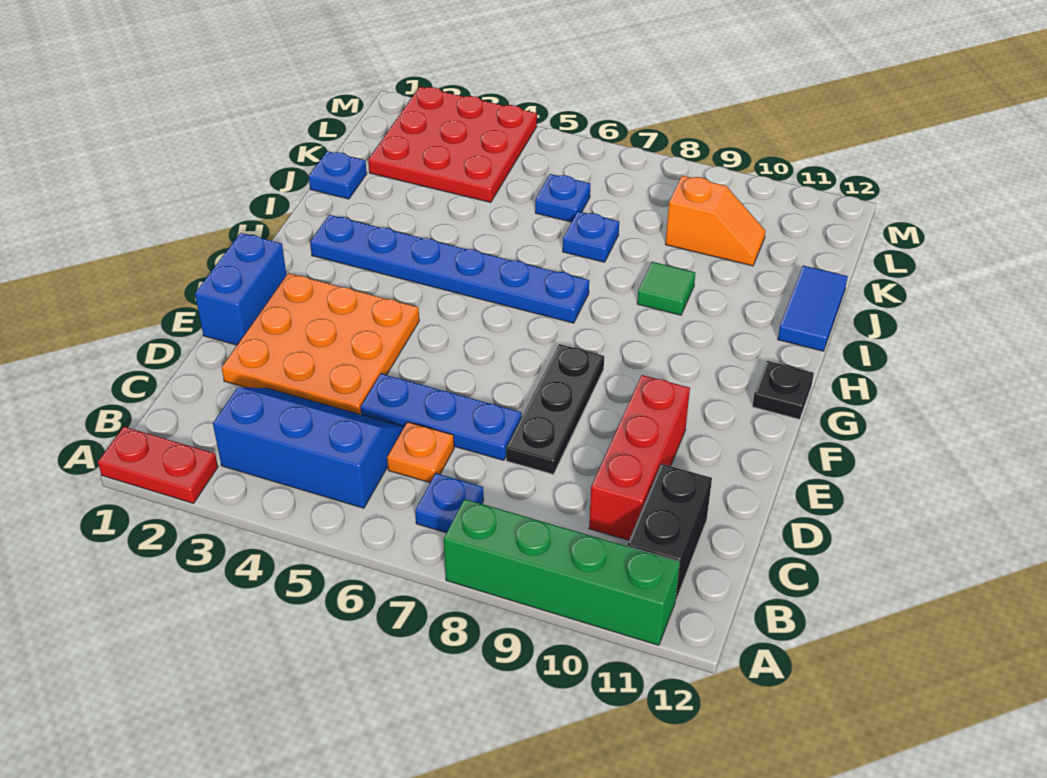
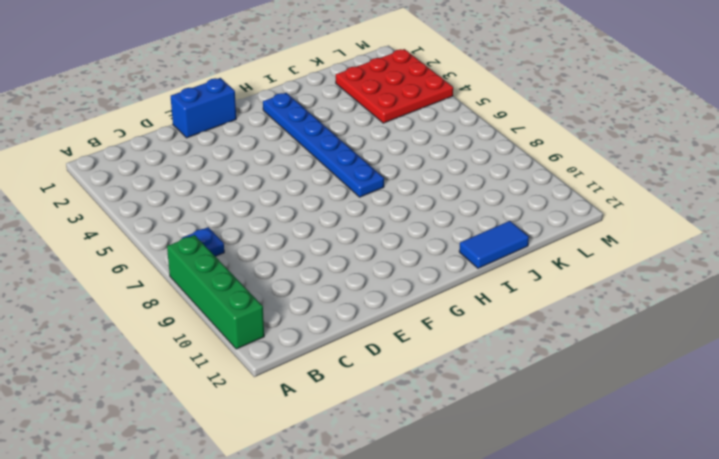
none -> red 1x2 plate [98,427,218,503]
none -> blue 2x3 slope [213,388,404,508]
none -> black 1x2 brick [627,464,712,601]

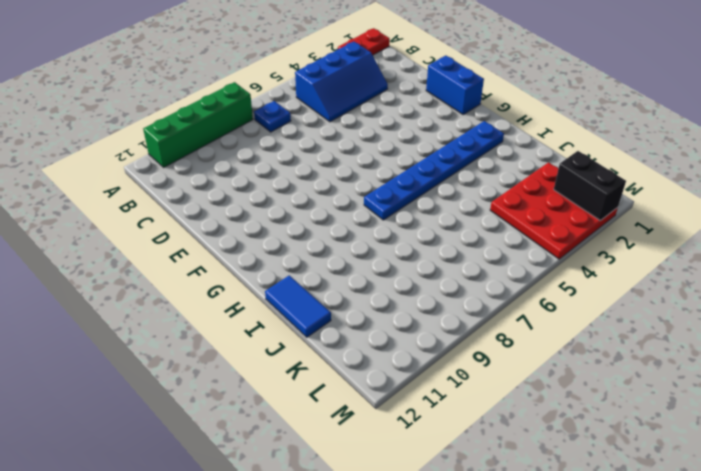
black 1x2 brick [554,151,626,221] -> black 1x2 brick moved to [627,464,712,601]
none -> orange 1x1 plate [387,422,454,483]
none -> red 1x3 brick [589,375,690,540]
none -> orange 3x3 plate [222,273,419,414]

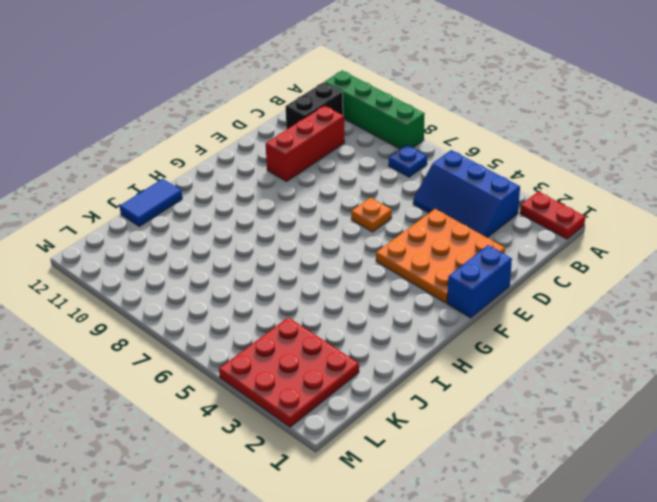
orange 1x1 plate [351,198,392,232] -> orange 1x1 plate moved to [387,422,454,483]
none -> blue 1x3 plate [361,374,522,460]
none -> black 1x3 plate [506,344,604,474]
none -> black 1x1 plate [752,361,814,419]

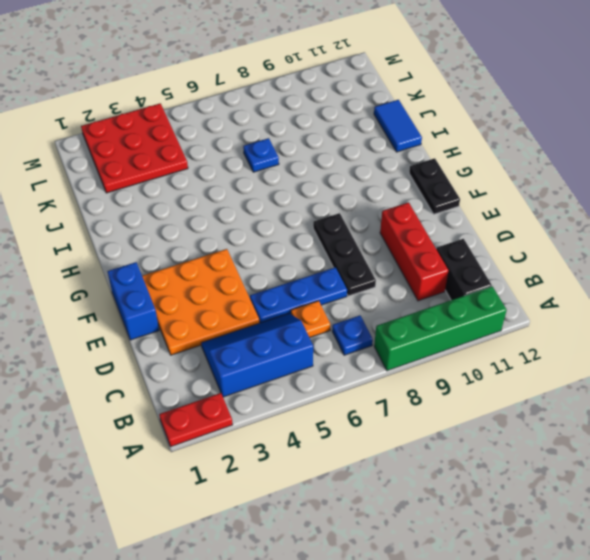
black 1x2 plate [409,158,460,214] -> black 1x1 plate [752,361,814,419]
none -> blue 1x6 plate [310,215,589,323]
none -> green 1x1 tile [637,262,695,315]
none -> blue 1x1 plate [309,151,367,199]

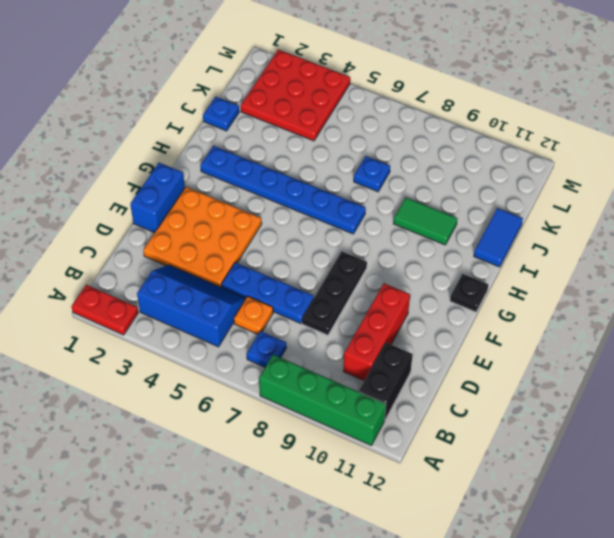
green 1x2 tile [394,198,457,245] -> green 1x1 tile [637,262,695,315]
none -> blue 1x1 plate [535,174,590,222]
none -> orange 1x2 slope [666,176,765,266]

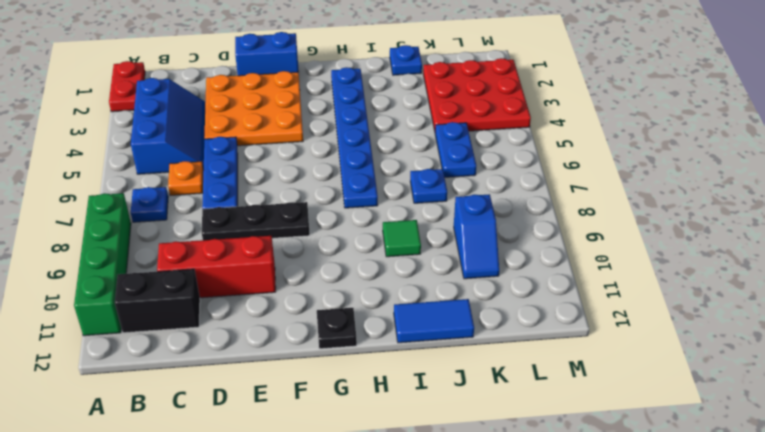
blue 1x2 plate [435,122,476,177] -> blue 1x1 plate [535,174,590,222]
blue 1x2 slope [454,194,499,279] -> orange 1x2 slope [666,176,765,266]

